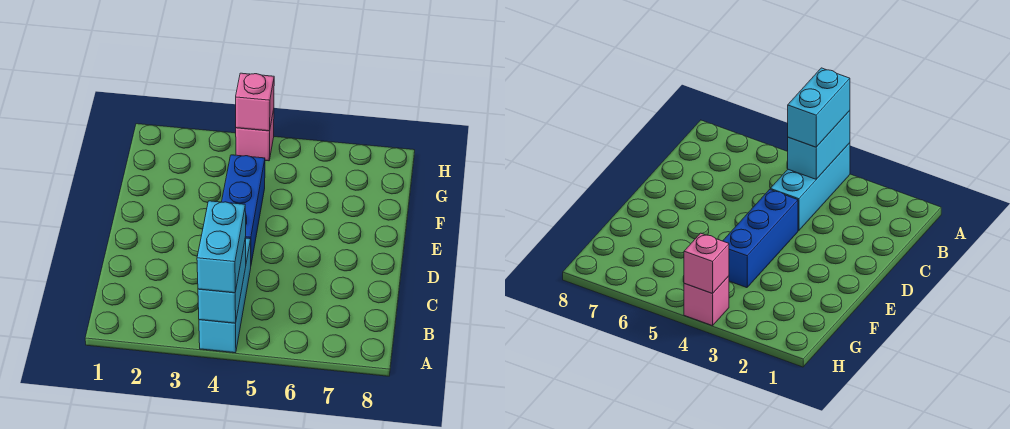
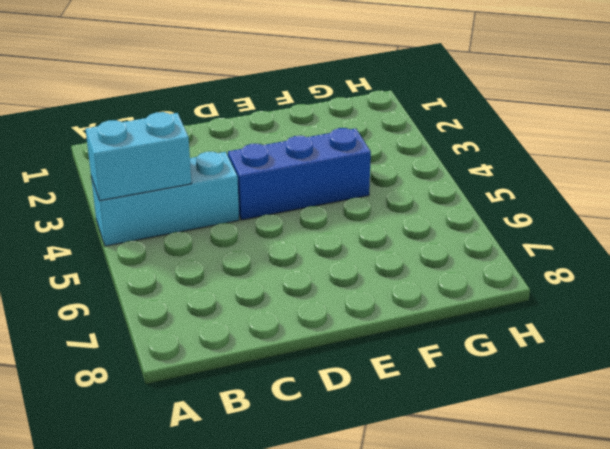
none -> pink 1x1 brick [236,110,274,161]
none -> pink 1x1 brick [236,73,274,131]

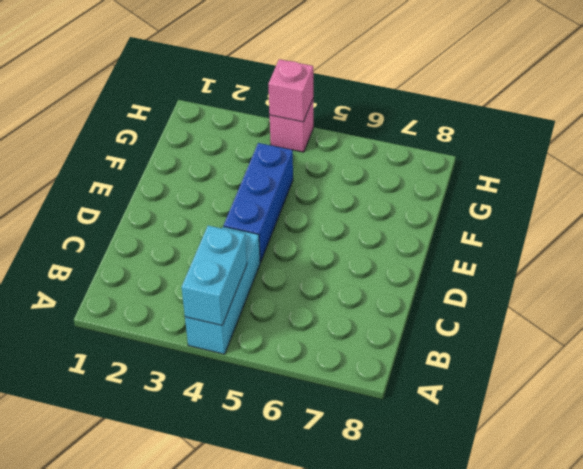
none -> cyan 1x2 brick [197,201,246,293]

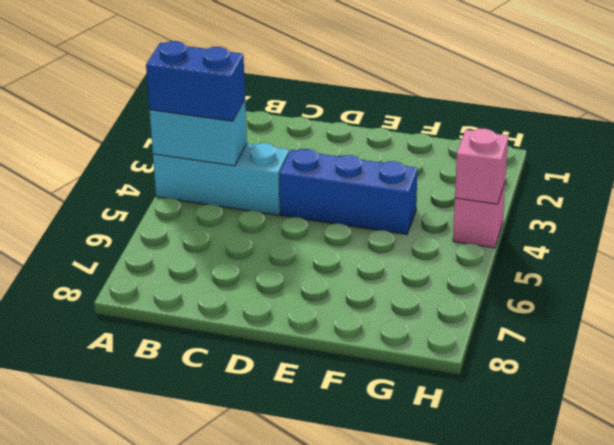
blue 1x2 brick [146,41,245,121] -> cyan 1x2 brick [197,201,246,293]

